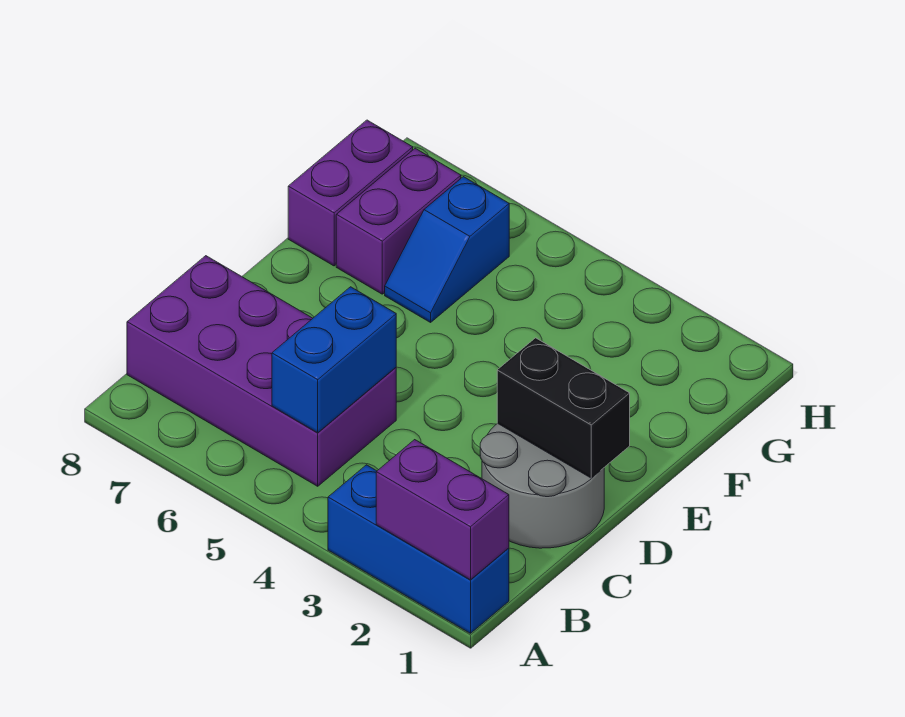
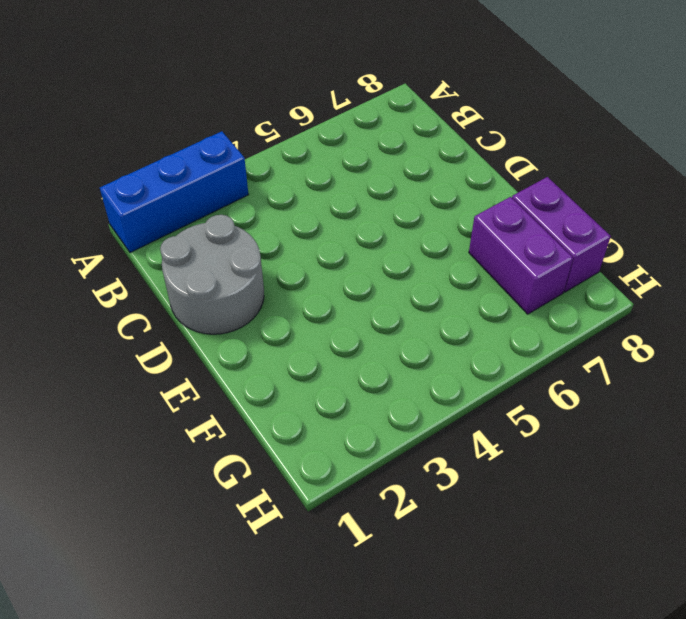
none -> purple 2x4 brick [127,256,396,486]
none -> blue 1x2 slope [385,177,509,322]

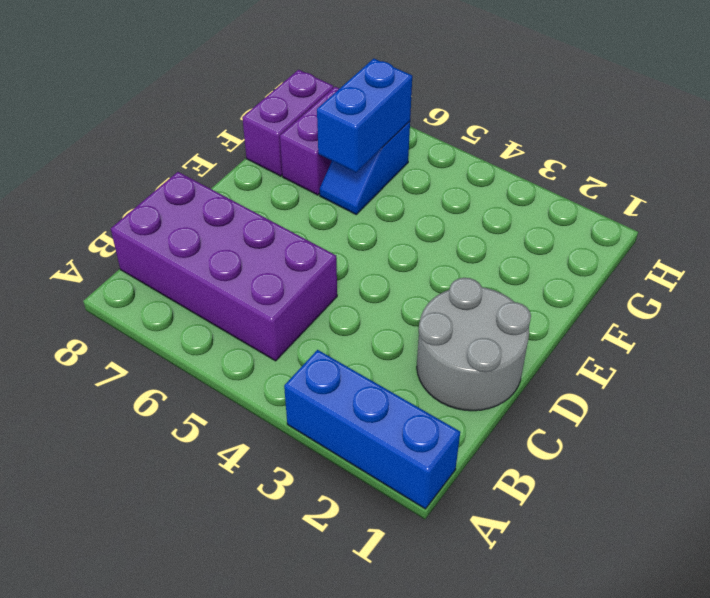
blue 1x2 brick [317,59,412,172] -> blue 1x2 brick moved to [272,287,396,433]
none -> purple 1x2 brick [376,440,509,580]
none -> black 1x2 brick [497,338,630,478]

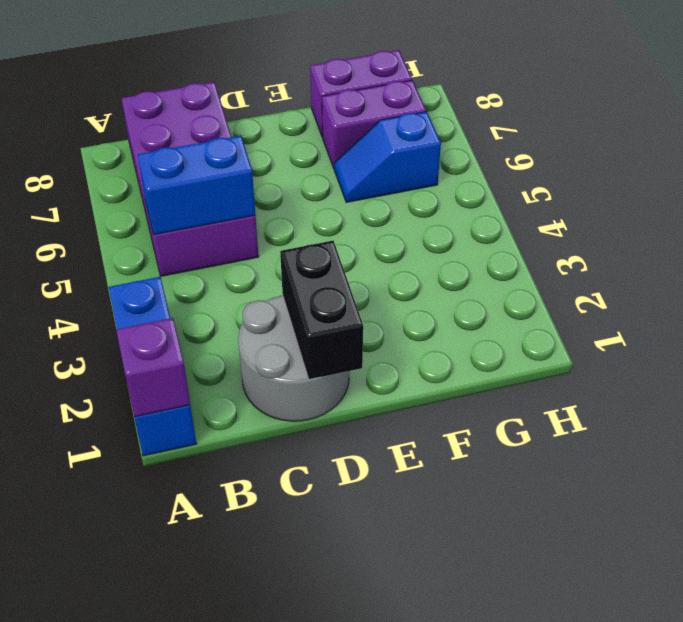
purple 1x1 brick [116,318,190,417] -> purple 1x2 brick [376,440,509,580]

